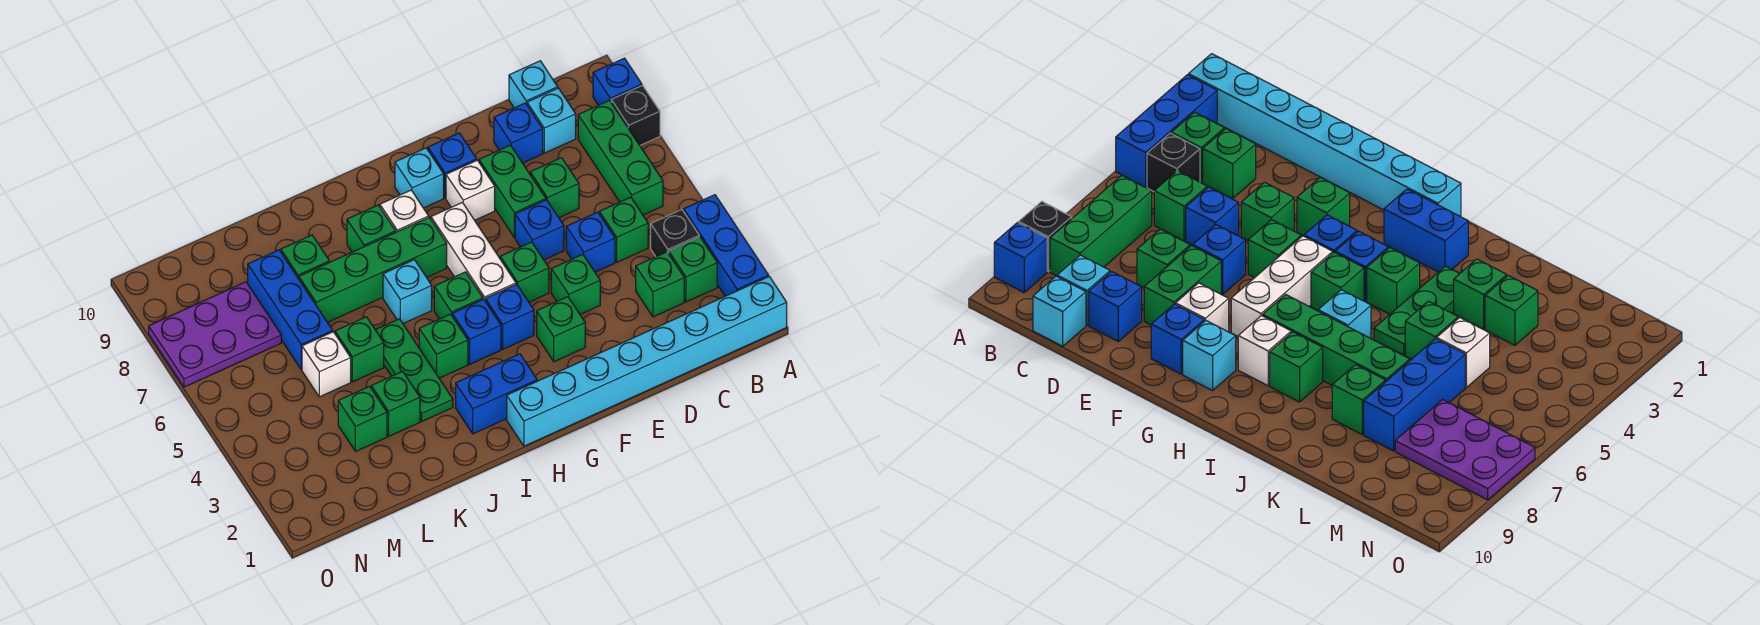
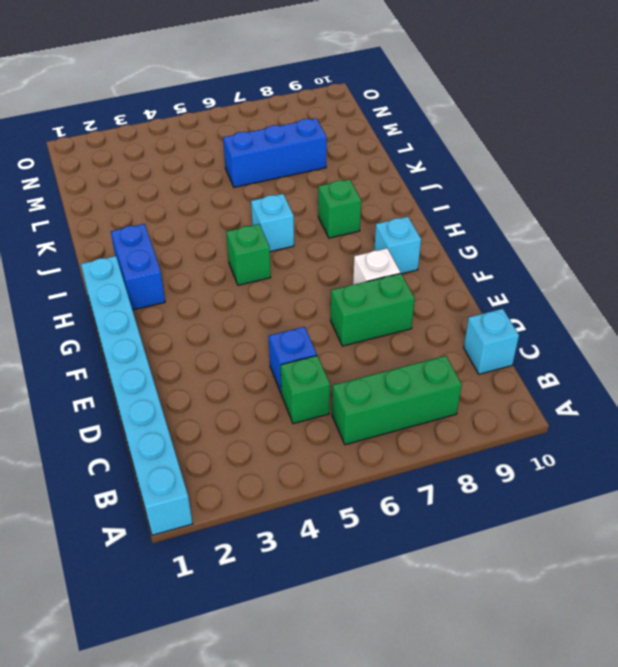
none -> blue 1x3 brick [684,195,769,296]
none -> black 1x1 brick [611,86,660,145]
none -> blue 1x1 brick [593,58,642,105]
none -> green 1x1 brick [669,237,717,302]

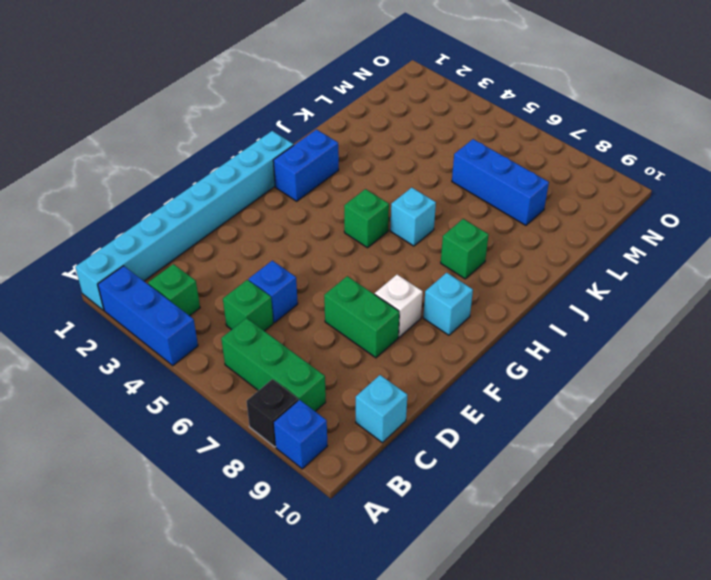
none -> black 1x1 brick [651,210,699,256]
none -> green 1x1 brick [636,252,684,317]
none -> cyan 1x1 brick [527,88,576,153]
none -> green 1x1 brick [530,158,579,217]

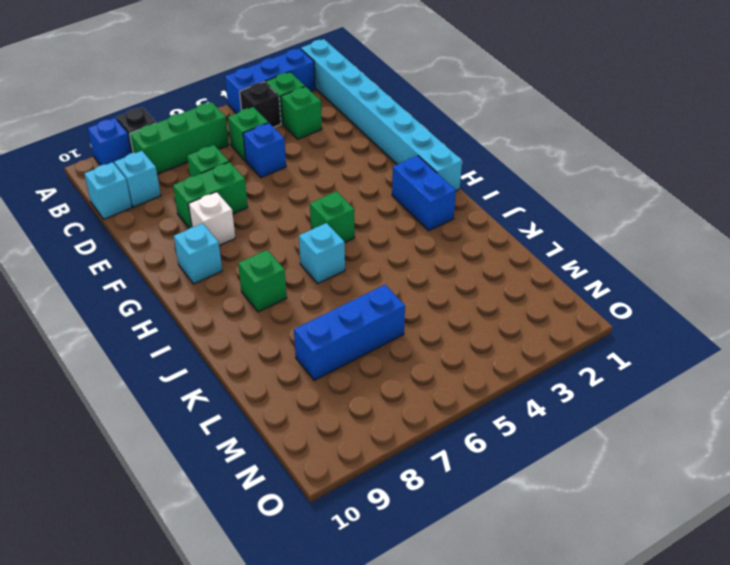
none -> blue 1x1 brick [494,103,543,163]
none -> green 1x1 brick [551,254,600,314]
none -> blue 1x1 brick [515,200,564,260]
none -> green 1x1 brick [537,297,585,362]

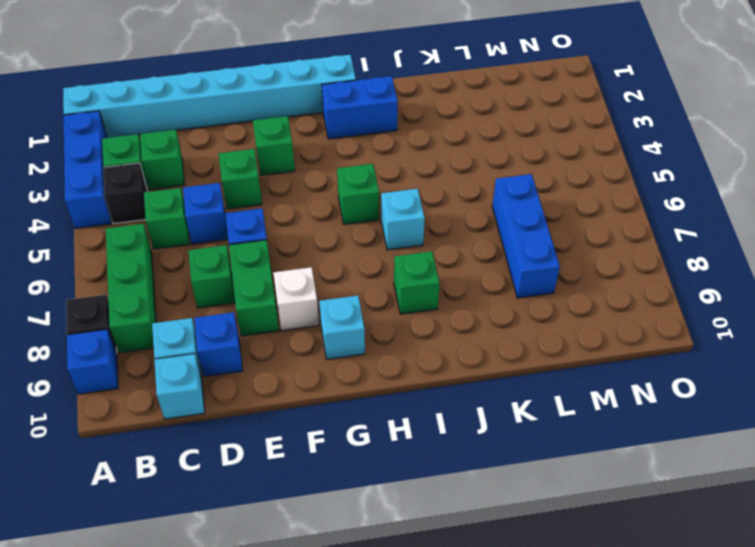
none -> green 1x1 brick [500,242,549,302]
none -> blue 1x1 brick [428,133,477,198]
none -> blue 1x1 brick [485,284,534,349]
none -> white 1x3 brick [431,202,516,300]

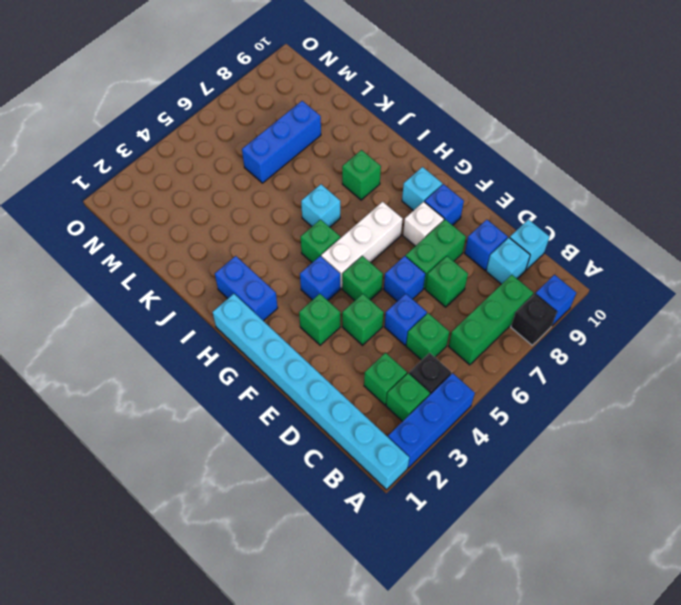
none -> blue 1x1 brick [452,299,501,364]
none -> green 1x4 brick [299,217,447,322]
none -> white 1x1 brick [380,190,429,232]
none -> green 1x1 brick [419,314,468,378]

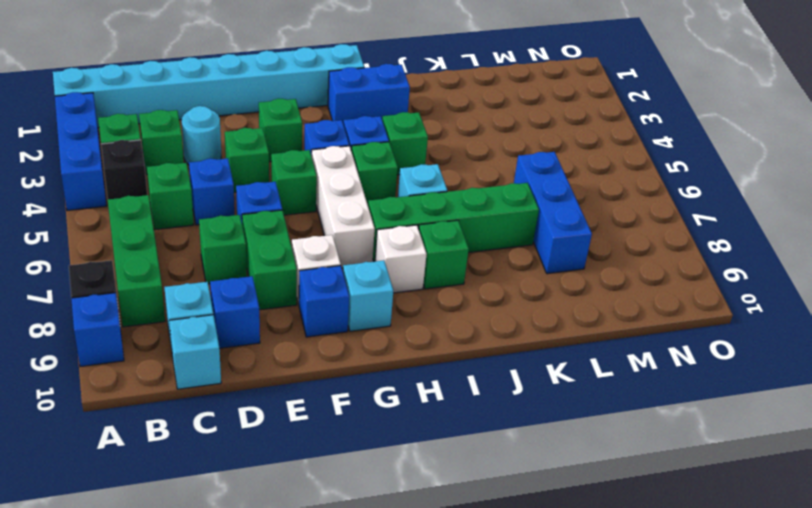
cyan 1x1 round brick [182,106,221,165] -> none
none -> green 1x3 plate [376,319,453,421]
none -> green 1x1 brick [371,371,420,436]
none -> green 1x1 brick [335,317,384,382]
none -> green 1x1 brick [281,235,329,279]

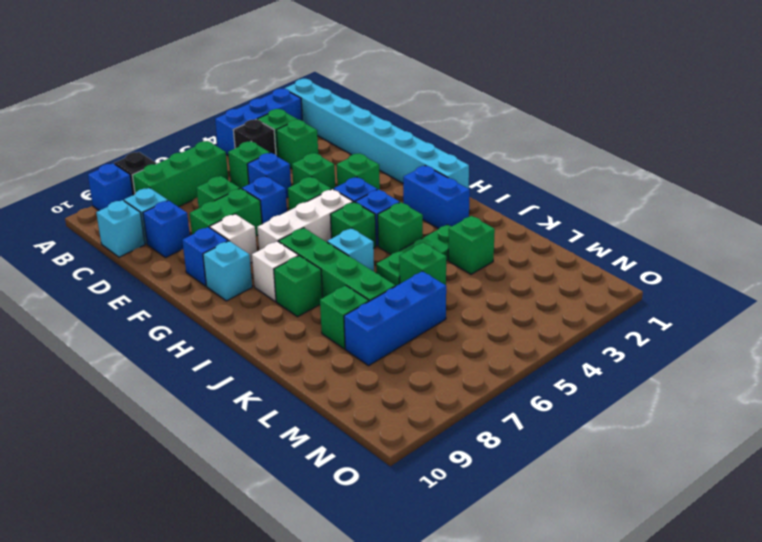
none -> green 1x1 brick [338,386,387,451]
none -> white 1x1 brick [302,332,351,397]
none -> purple 2x3 plate [149,282,281,387]

